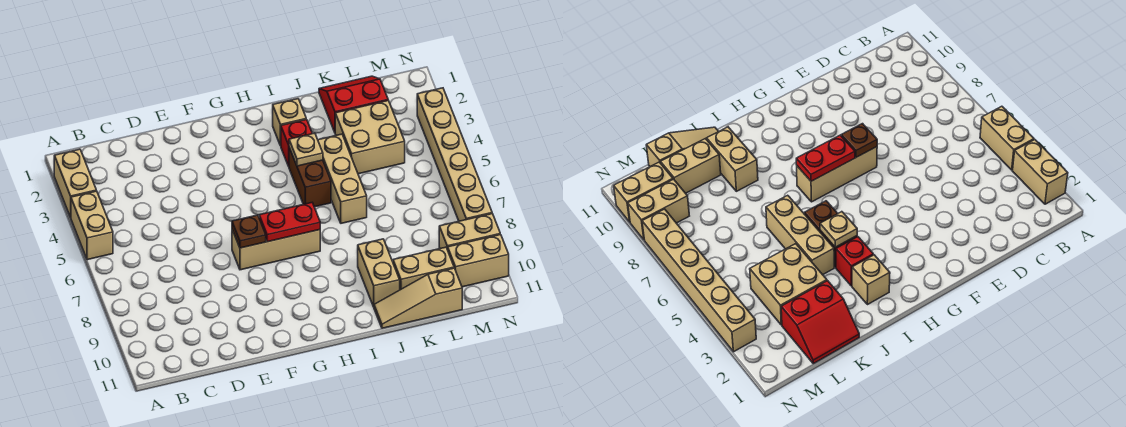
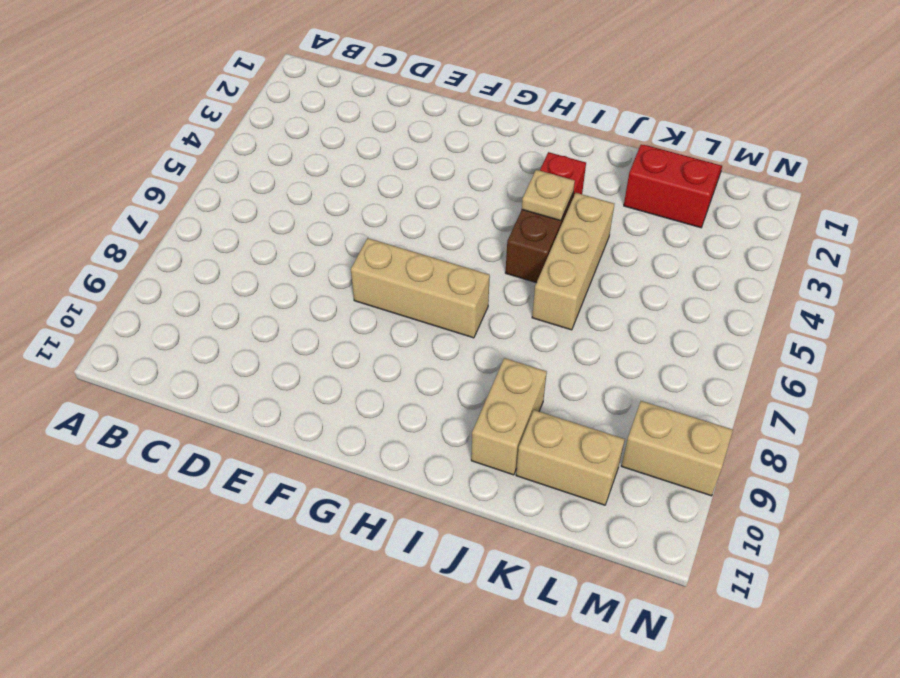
none -> tan 1x2 brick [54,149,96,217]
none -> tan 1x2 brick [71,191,113,260]
none -> tan 1x1 brick [273,99,306,146]

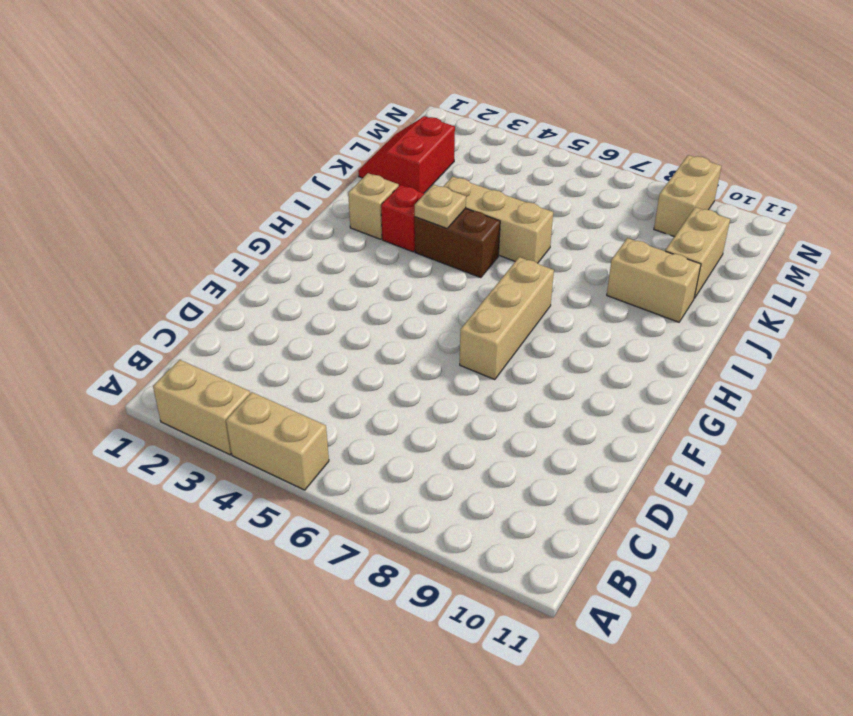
none -> tan 1x3 slope [374,268,462,328]
none -> tan 2x2 brick [335,101,405,174]
none -> tan 1x2 brick [448,235,509,287]

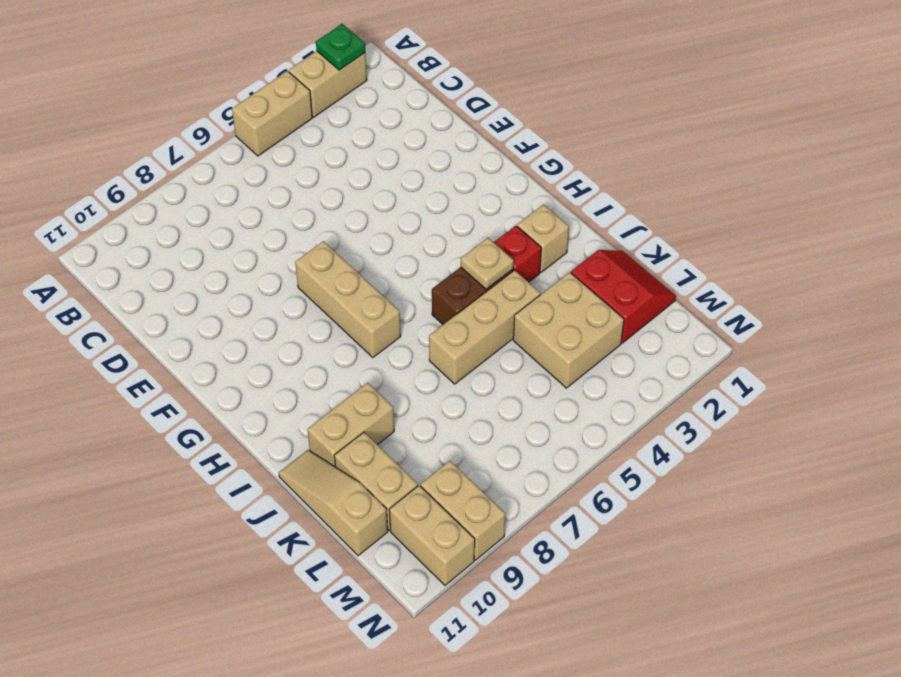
green 1x1 plate [316,24,365,70] -> none
none -> tan 1x6 brick [417,88,492,221]
none -> brown 1x1 plate [232,215,266,248]
none -> red 1x2 plate [259,203,320,242]

